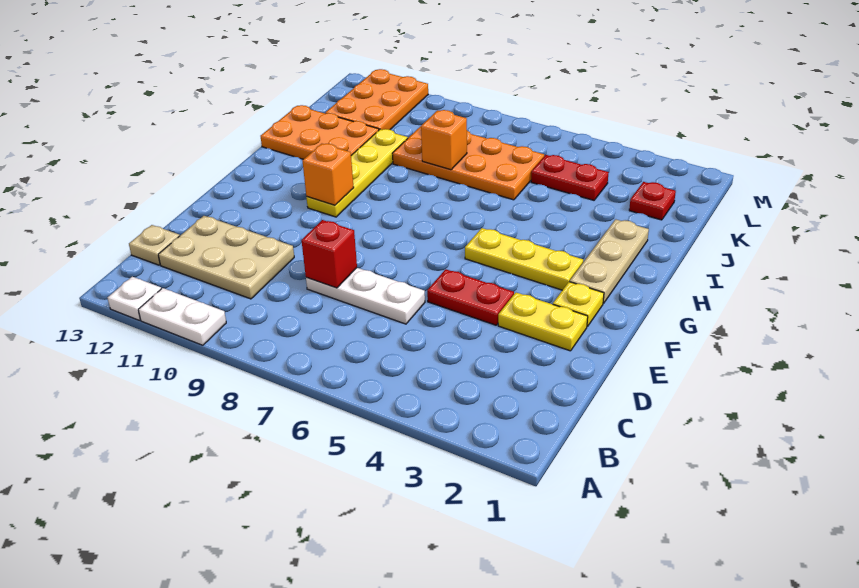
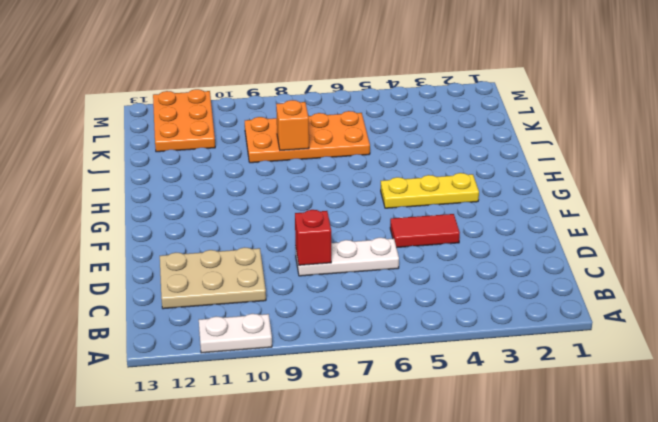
red 1x2 tile [390,214,460,248] -> red 1x2 plate [427,269,514,325]
none -> white 1x1 plate [108,277,161,320]
none -> tan 1x1 plate [129,225,180,265]
none -> yellow 1x2 plate [498,293,588,351]

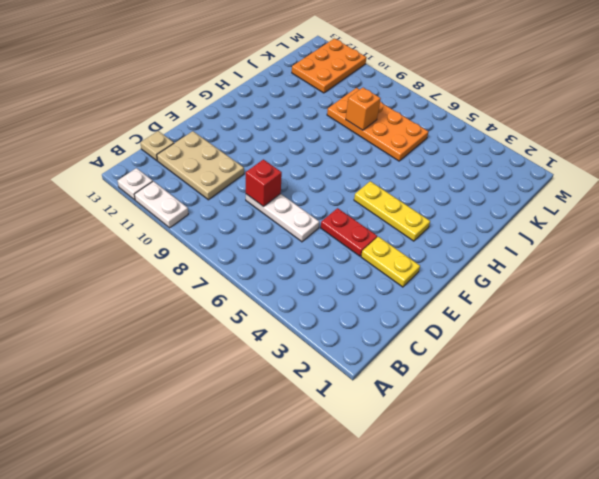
none -> yellow 1x1 plate [553,282,604,327]
none -> tan 1x3 plate [570,219,649,303]
none -> yellow 1x4 plate [306,129,408,217]

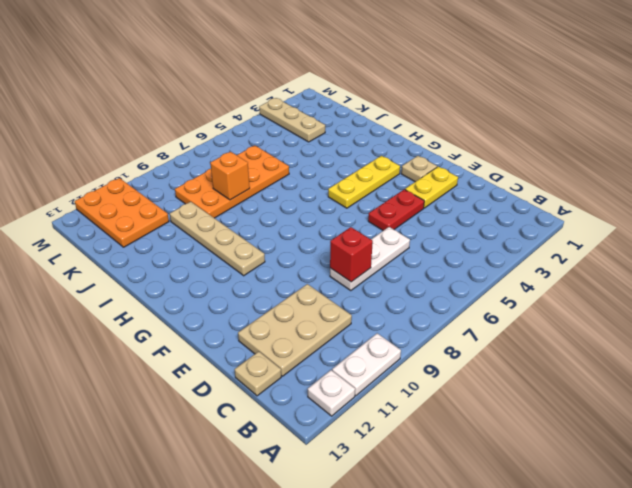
tan 1x1 plate [401,156,437,182] -> yellow 1x1 plate [553,282,604,327]
tan 1x4 plate [170,202,265,276] -> yellow 1x4 plate [306,129,408,217]
tan 1x3 plate [259,98,325,142] -> tan 1x3 plate moved to [570,219,649,303]
none -> orange 2x3 plate [261,105,379,159]
none -> red 1x1 plate [629,182,676,220]
none -> red 1x2 plate [531,155,608,200]

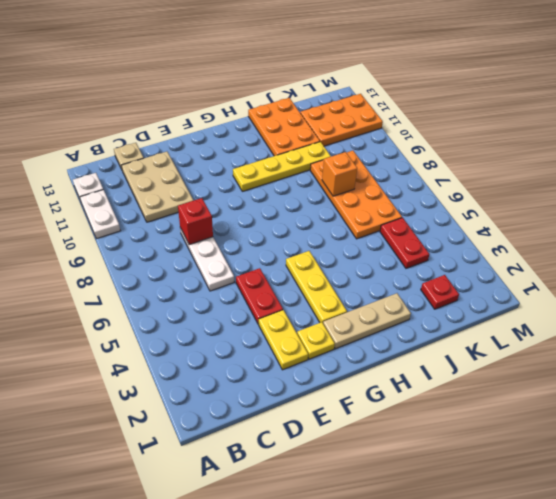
none -> orange 1x1 brick [302,144,354,205]

